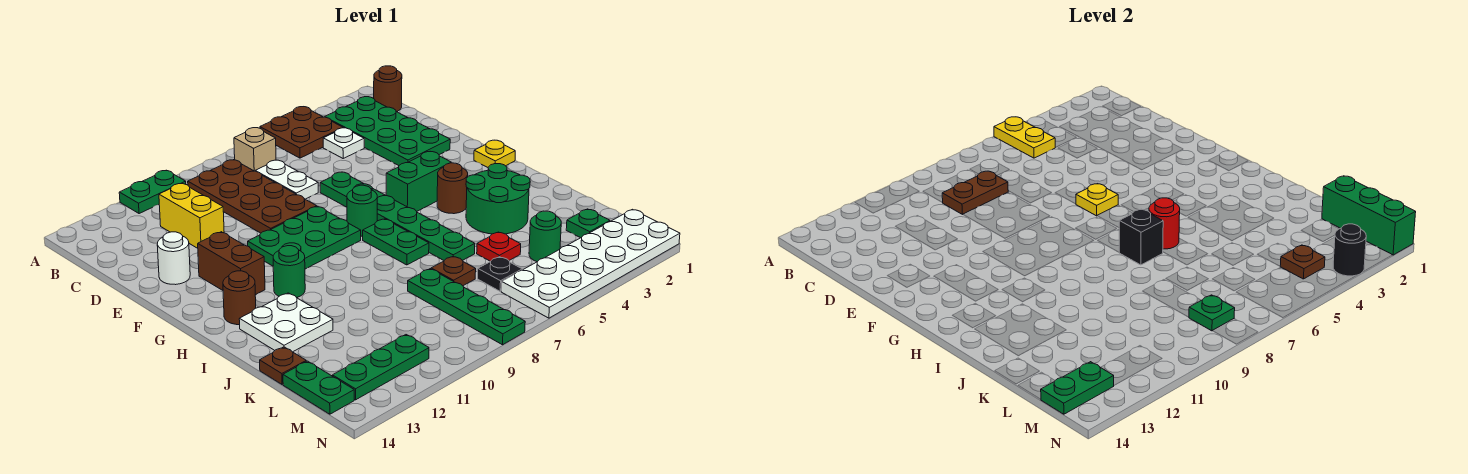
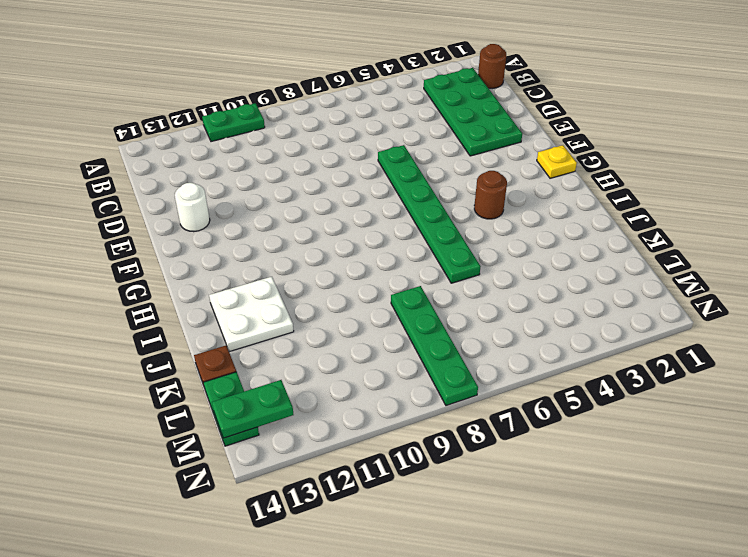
none -> brown 2x2 plate [260,107,343,158]
none -> tan 1x1 brick [234,128,276,171]
none -> brown 2x4 plate [188,160,317,233]
none -> white 1x1 plate [323,128,364,158]

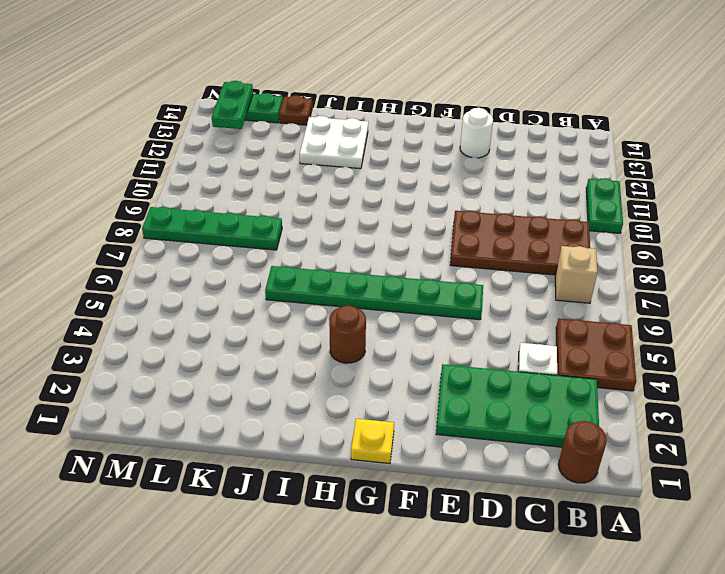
none -> white 1x2 plate [256,160,318,199]
none -> yellow 1x2 brick [159,183,224,248]
none -> green 2x3 plate [248,206,361,269]
none -> brown 1x2 brick [198,232,265,295]

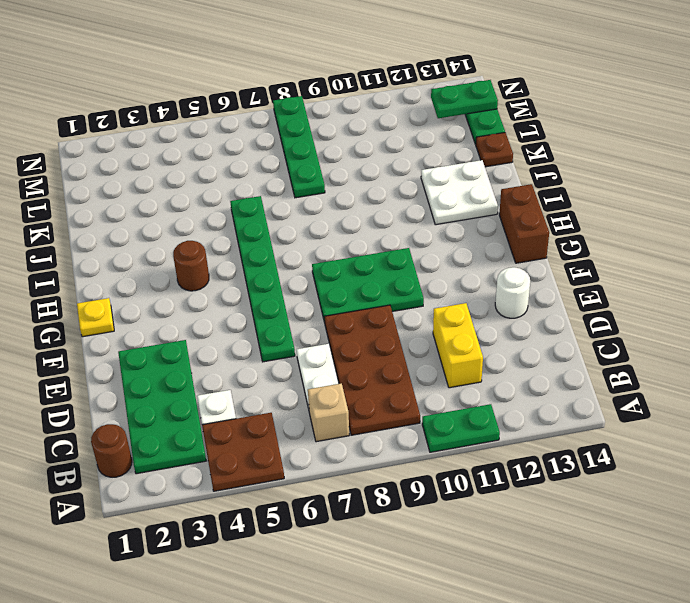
brown 1x2 brick [499,184,549,263] -> brown 1x2 brick moved to [198,232,265,295]
none -> green 1x2 brick [386,152,451,211]
none -> green 1x1 round brick [347,185,377,236]
none -> green 1x2 plate [363,219,429,265]
none -> green 1x1 round brick [273,246,305,298]

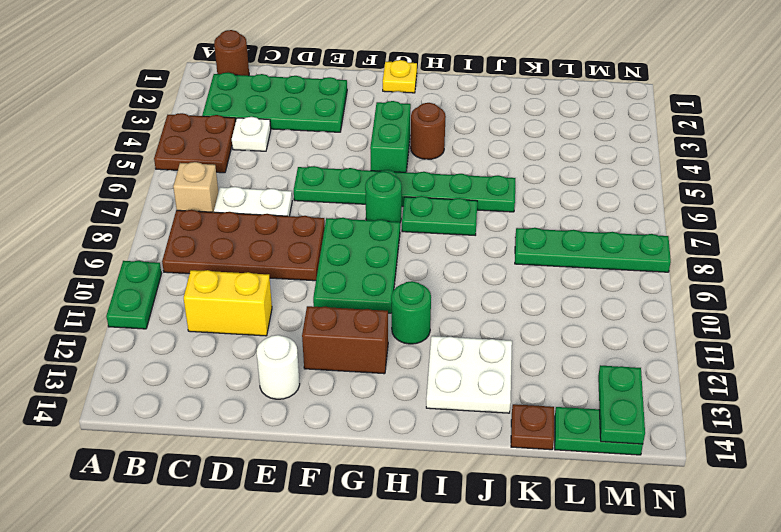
none -> brown 1x1 round brick [223,271,256,325]
none -> green 2x2 round brick [466,164,530,234]
none -> red 1x1 plate [477,232,521,261]
none -> brown 1x1 plate [431,256,476,286]

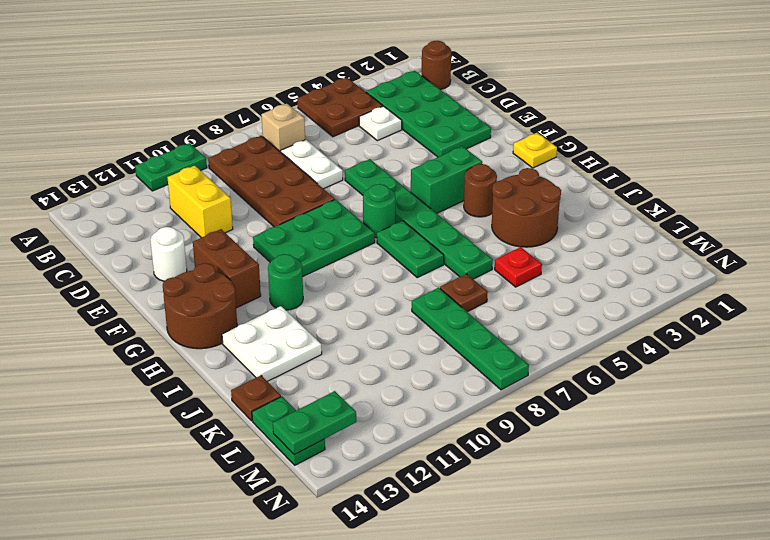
brown 2x2 round brick [163,263,237,349] -> brown 1x1 round brick [223,271,256,325]
brown 2x2 round brick [492,168,561,247] -> green 2x2 round brick [466,164,530,234]
none -> green 1x1 plate [566,209,610,238]
none -> green 1x1 round brick [529,211,561,262]
none -> black 1x1 plate [478,257,522,291]
none -> white 2x6 plate [501,209,680,318]

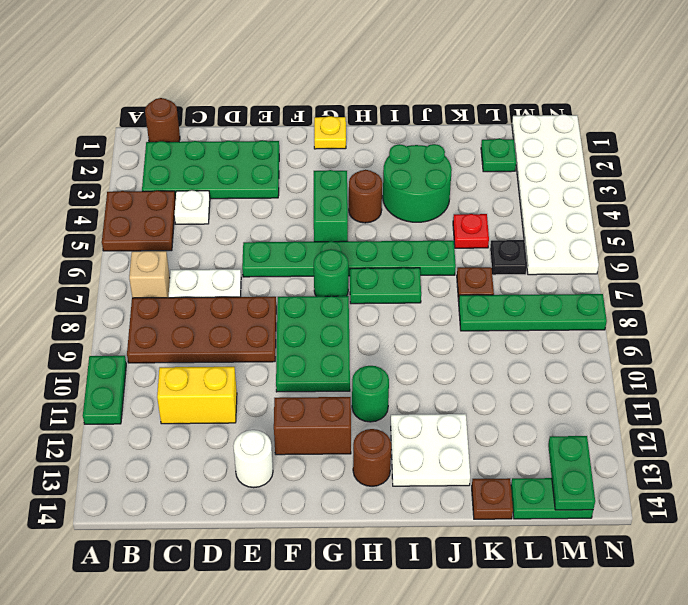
none -> green 1x1 round brick [529,211,561,262]
none -> green 1x3 plate [332,335,429,400]
none -> yellow 1x2 plate [994,117,1056,158]
none -> brown 1x2 plate [942,171,1008,214]

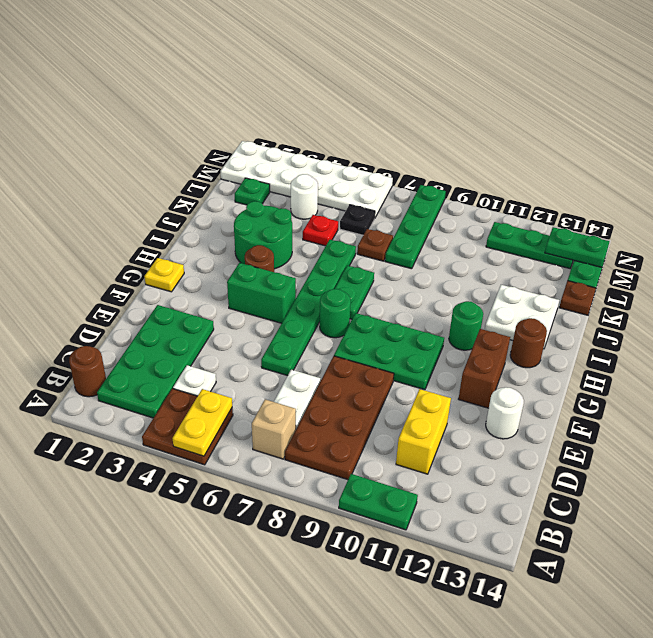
white 1x1 round brick [291,174,318,219] -> green 1x1 round brick [529,211,561,262]
none -> brown 1x2 plate [942,171,1008,214]
none -> yellow 1x1 plate [1076,184,1118,216]
none -> red 1x1 round brick [1149,198,1180,249]
none -> black 1x1 brick [1119,209,1163,265]

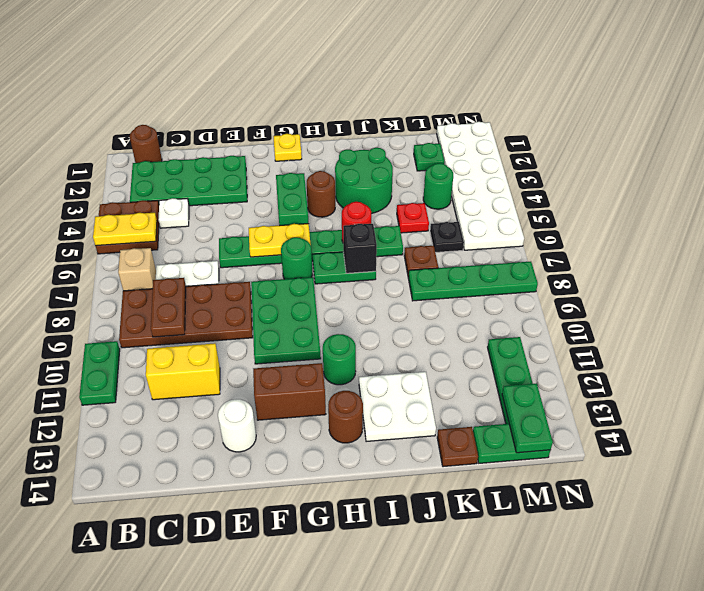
yellow 1x2 plate [249,224,311,257] -> yellow 1x1 plate [1076,184,1118,216]
none -> green 1x3 brick [1322,176,1416,255]
none -> brown 1x1 plate [1280,245,1325,279]
none -> green 1x1 plate [1189,295,1235,331]
none -> black 1x1 round brick [1333,224,1366,276]

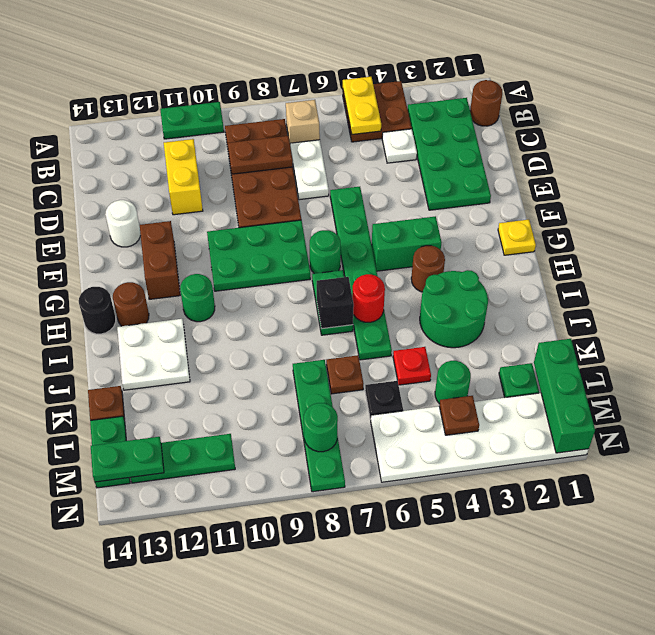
black 1x1 round brick [79,287,116,334] -> black 1x1 round brick moved to [1333,224,1366,276]
green 1x1 round brick [304,403,338,452] -> green 1x1 plate [1189,295,1235,331]
none -> yellow 1x1 plate [1076,184,1118,216]

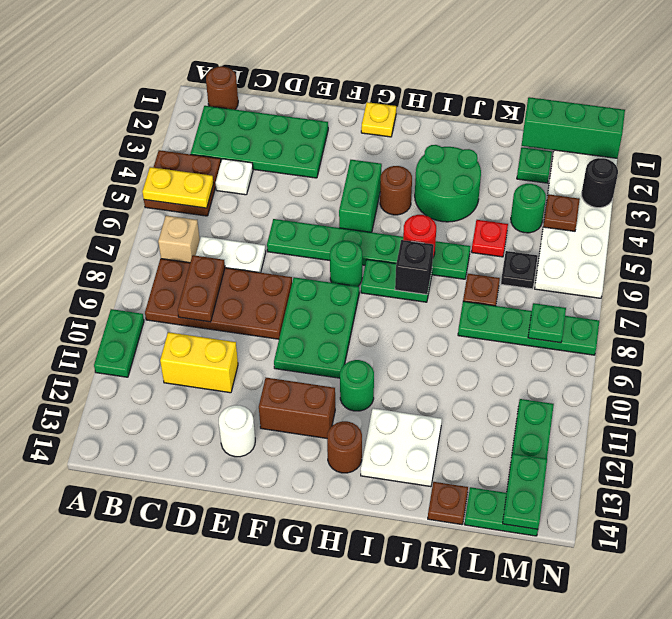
none -> yellow 1x1 plate [1076,184,1118,216]

